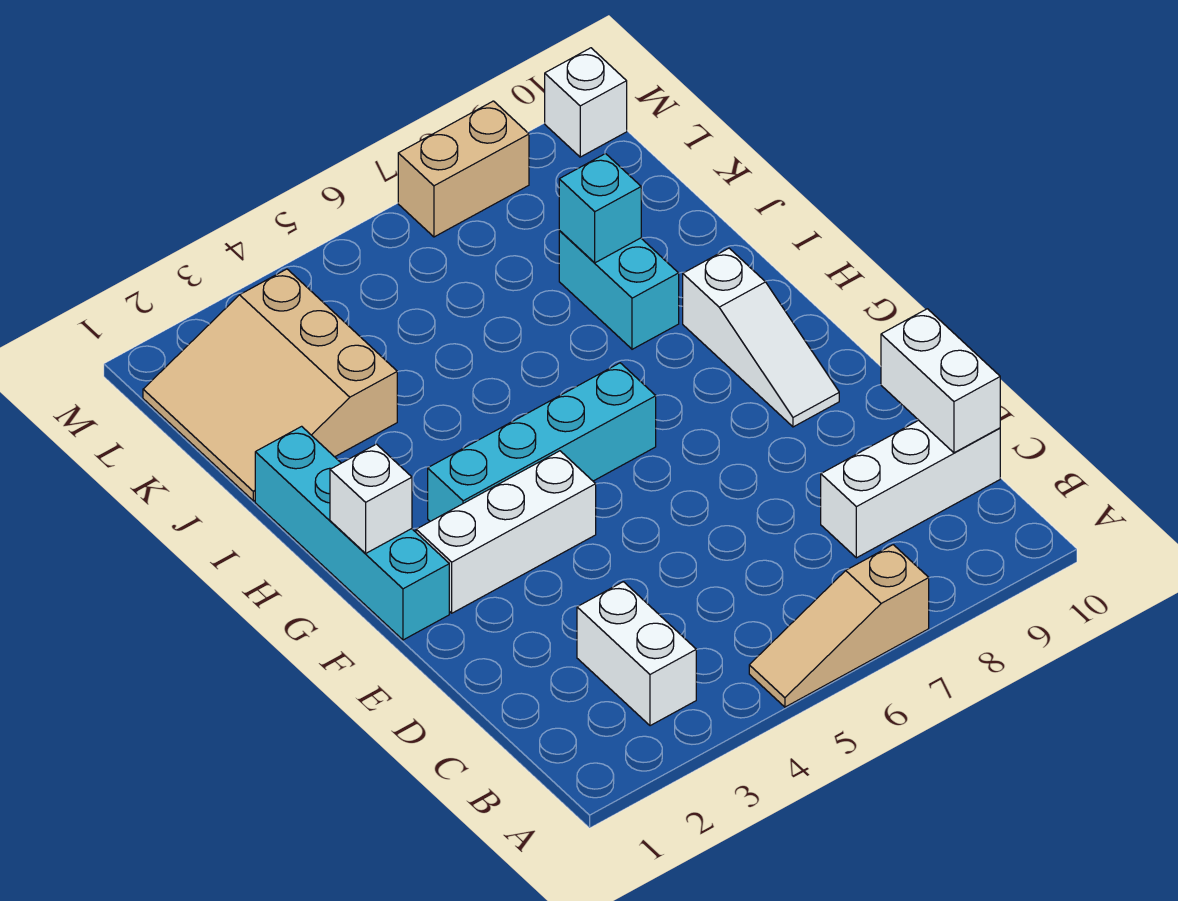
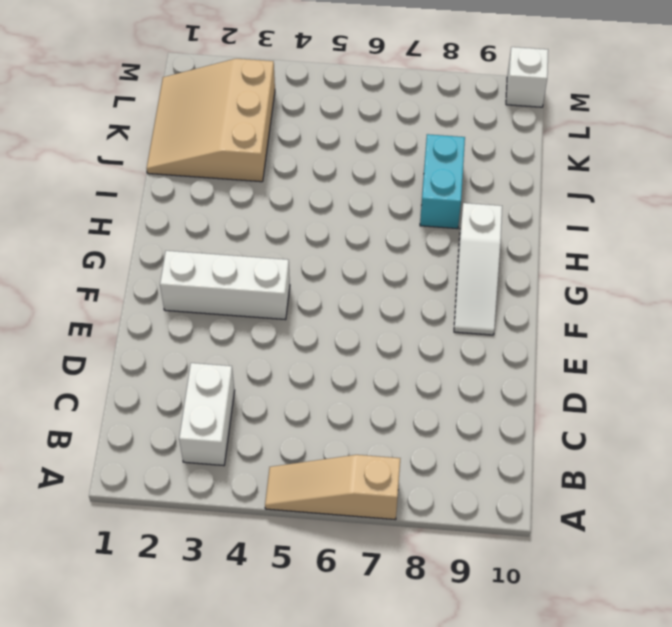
none -> white 1x3 brick [821,420,1000,558]
none -> cyan 1x4 brick [255,426,449,640]
none -> cyan 1x4 brick [428,363,656,521]

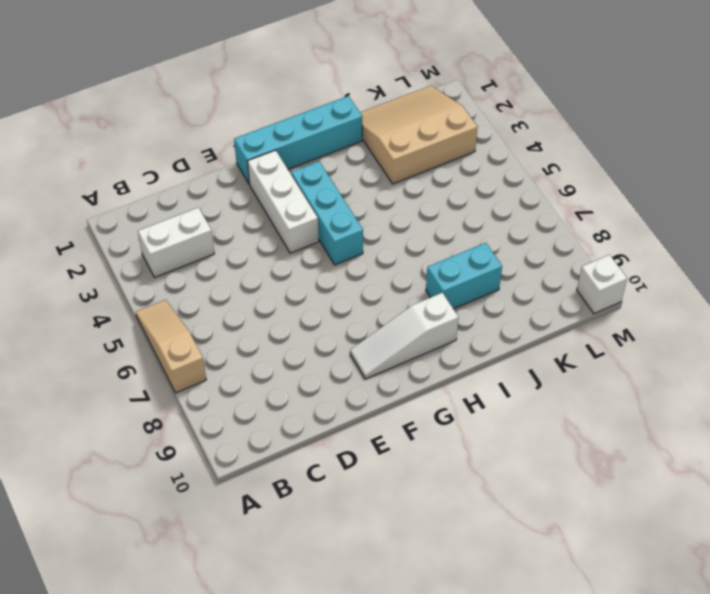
cyan 1x3 brick [291,161,363,265] -> cyan 1x4 brick [428,363,656,521]
none -> white 1x3 brick [821,420,1000,558]
none -> tan 1x2 brick [398,101,529,237]
none -> white 1x2 brick [881,309,1000,453]

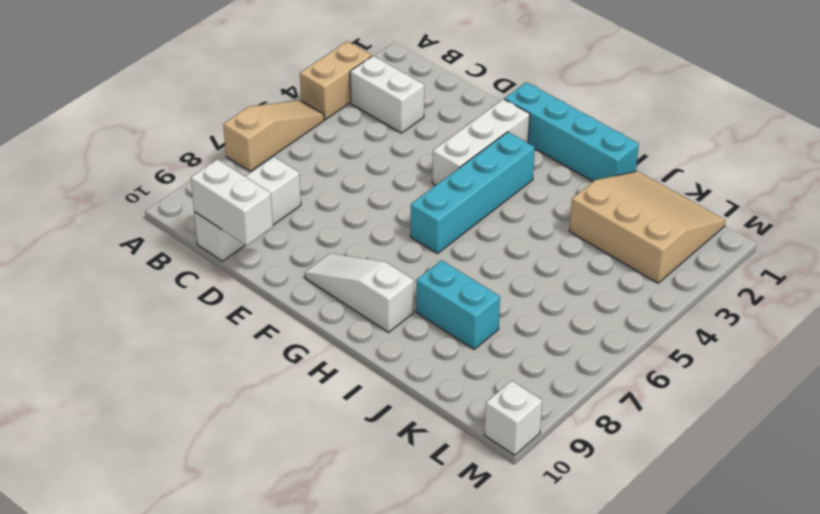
tan 1x2 brick [300,41,372,120] -> tan 1x2 brick moved to [398,101,529,237]
none -> white 1x1 brick [330,444,412,554]
none -> cyan 1x1 brick [559,154,641,263]

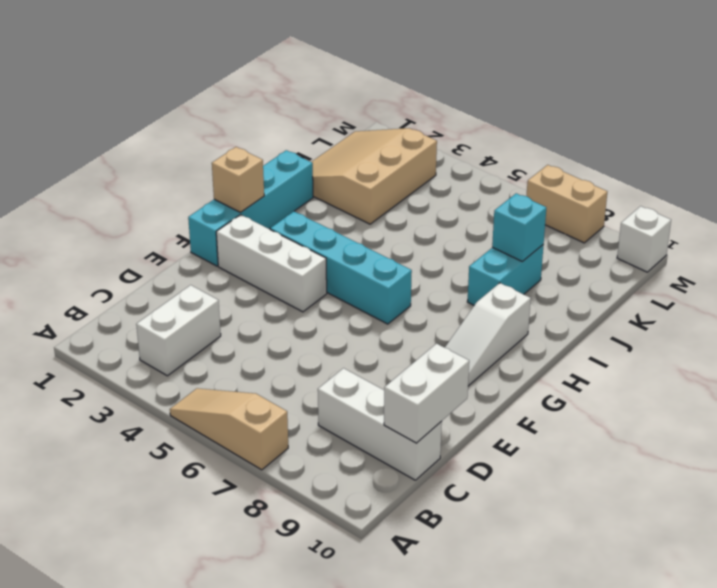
tan 1x1 brick [212,147,264,212] -> white 1x1 brick [330,444,412,554]

